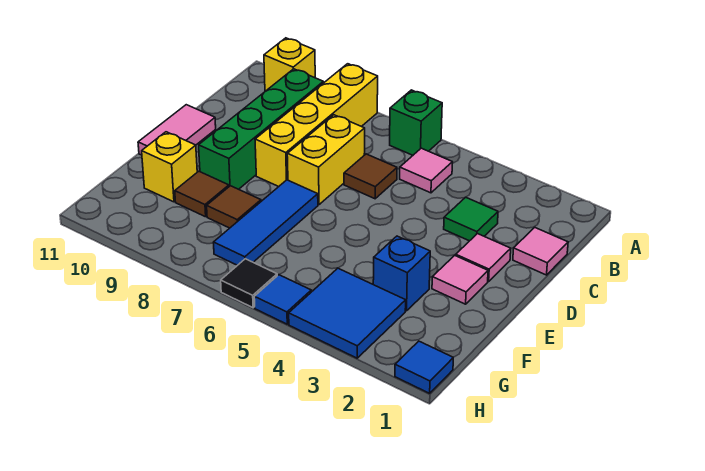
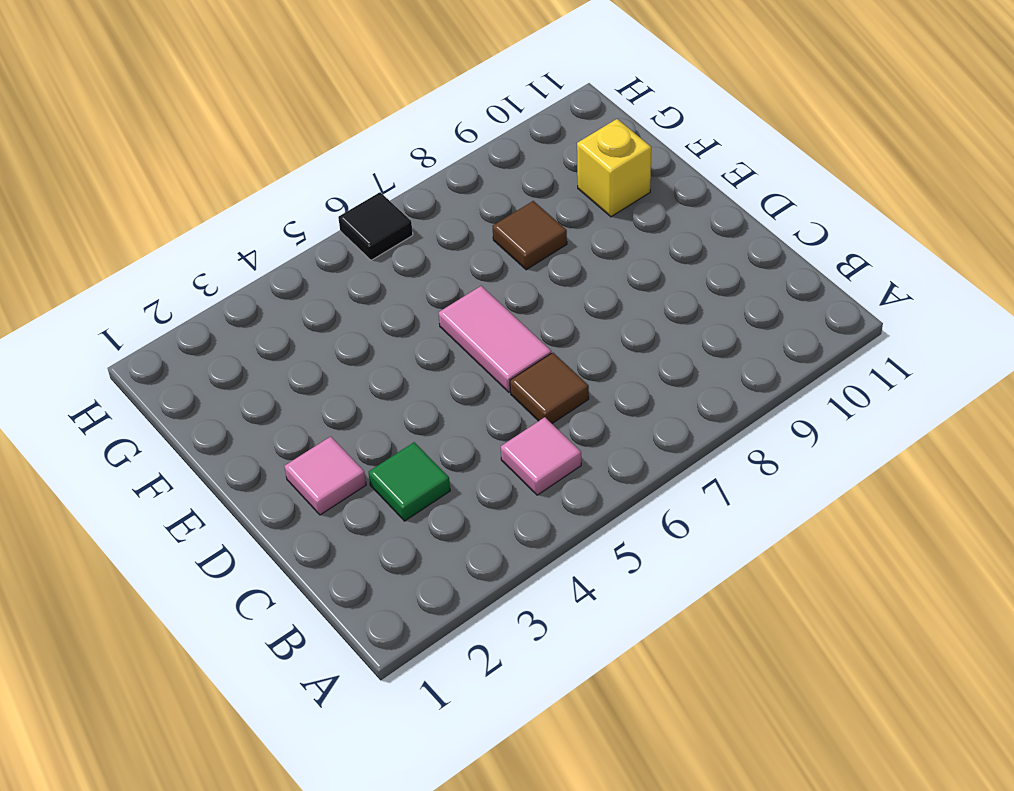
pink 1x2 tile [439,286,551,392] -> pink 1x2 tile moved to [138,105,216,155]
none -> green 1x1 brick [390,90,442,155]
none -> yellow 1x4 brick [255,64,378,187]
none -> yellow 1x1 brick [264,38,315,91]

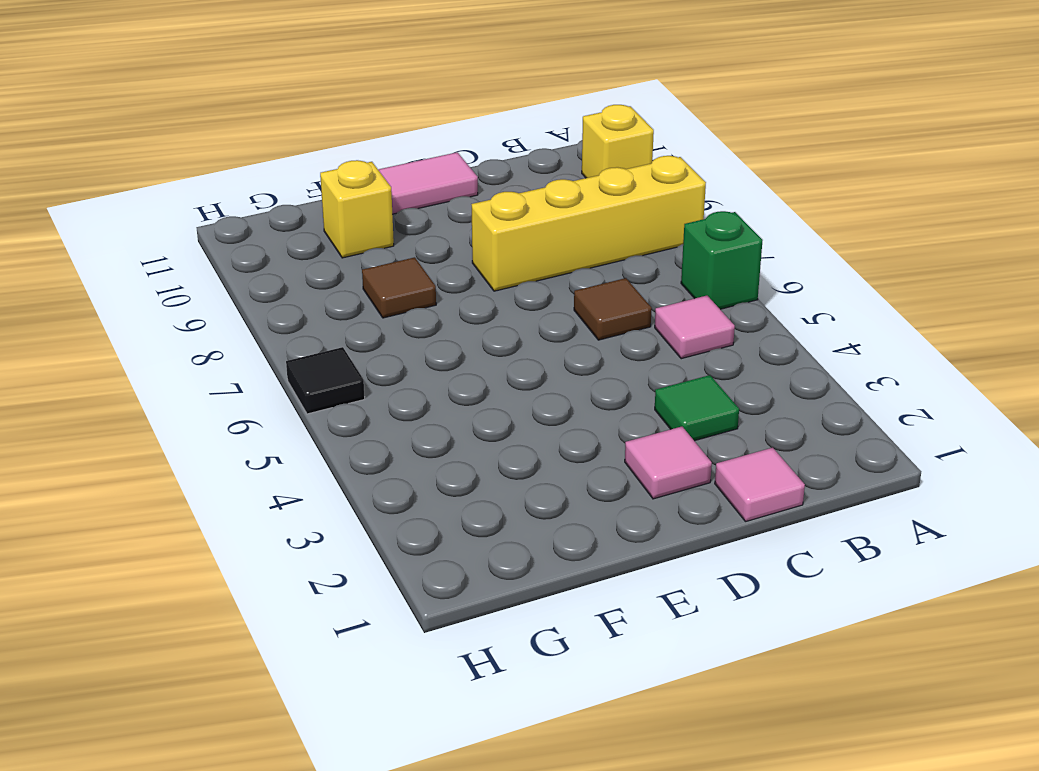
none -> green 1x4 brick [199,69,323,189]
none -> yellow 1x2 brick [287,115,365,205]
none -> pink 1x1 tile [432,255,488,304]

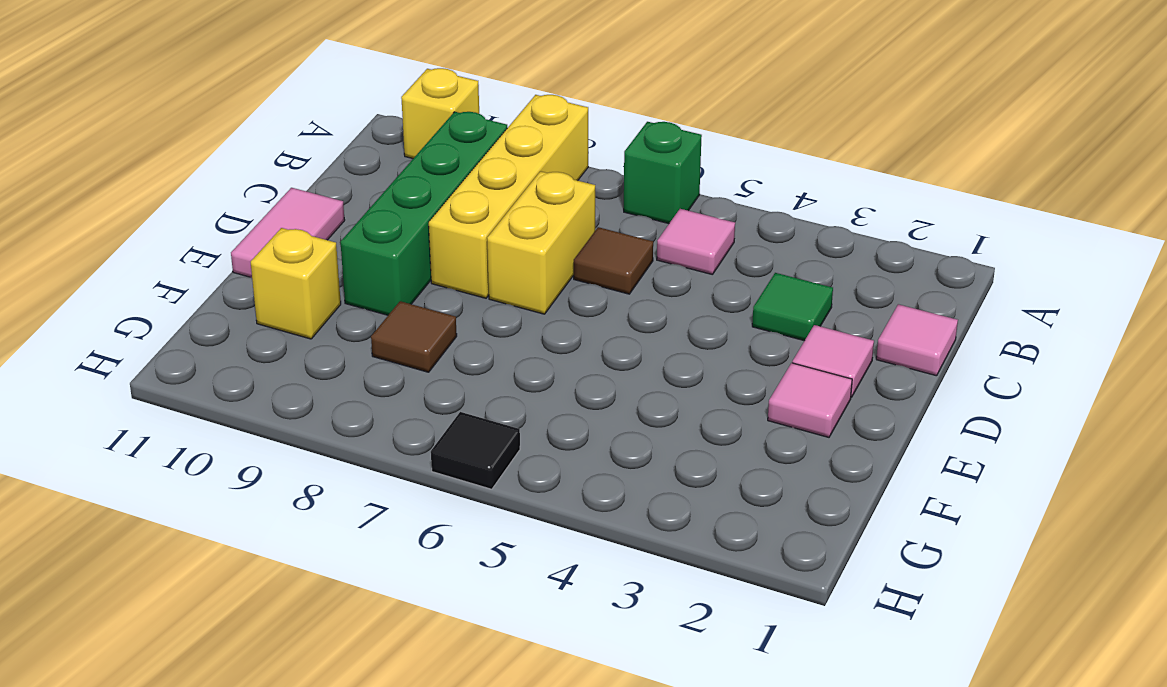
none -> blue 1x3 tile [214,180,318,265]
none -> blue 1x1 brick [373,236,430,311]
none -> brown 1x1 tile [175,171,229,217]

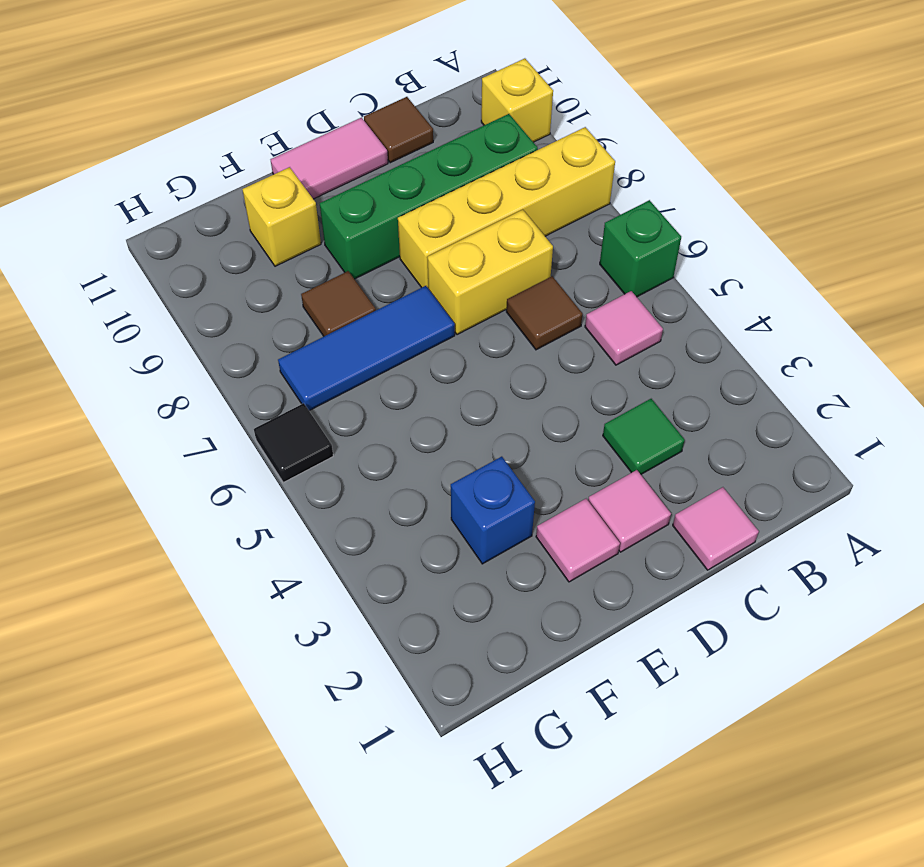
brown 1x1 tile [364,97,433,163] -> brown 1x1 tile moved to [175,171,229,217]
none -> blue 2x2 tile [289,268,406,358]
none -> blue 1x1 tile [395,341,453,393]
none -> blue 1x1 tile [254,275,311,324]

